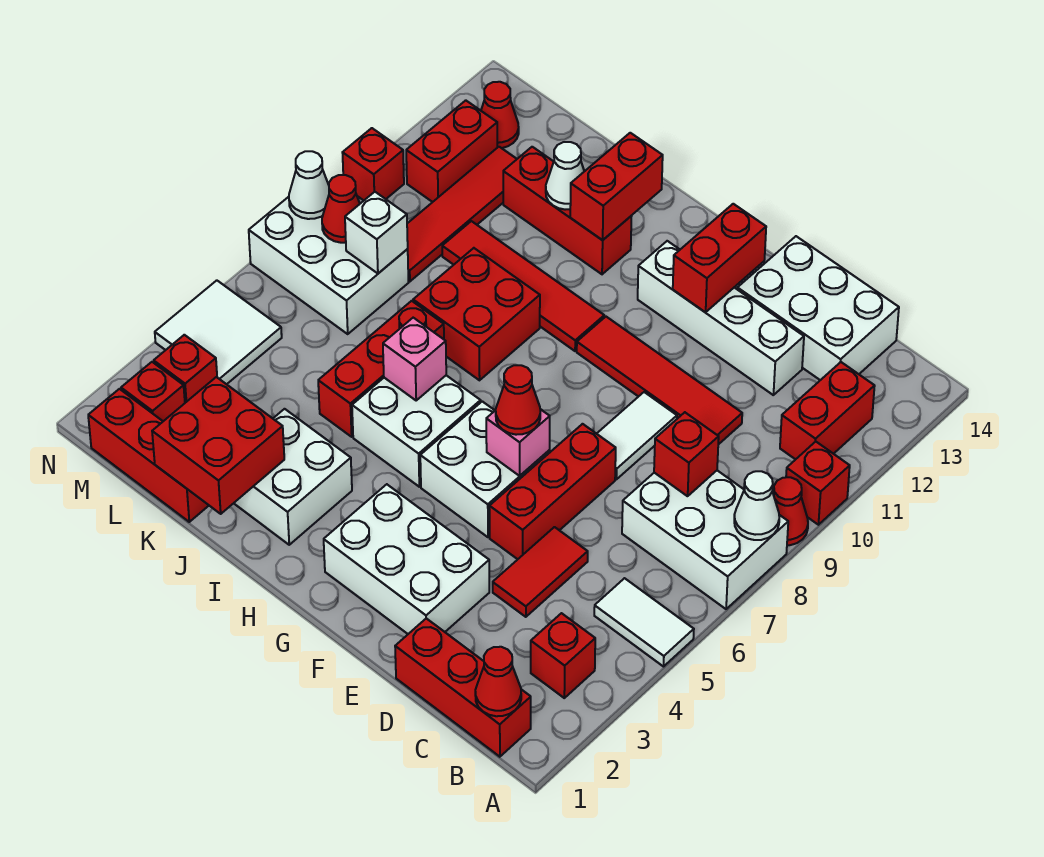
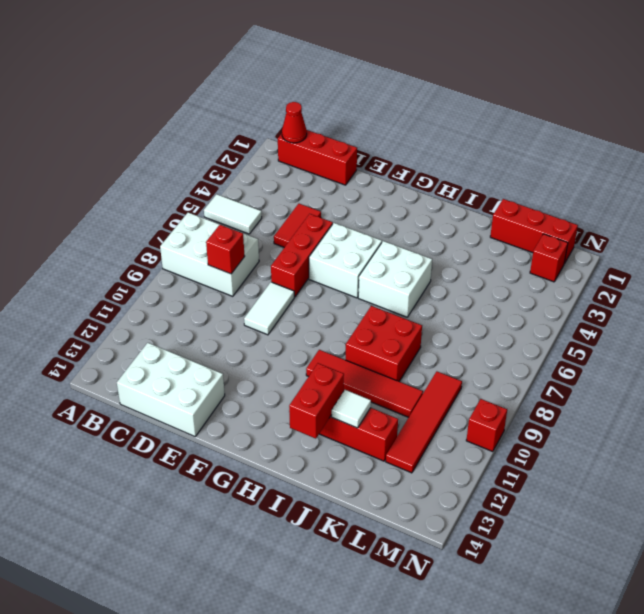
white 1x1 tile [332,390,371,428] -> white 1x1 cone [546,142,584,210]
none -> red 1x1 cone [774,477,808,545]
none -> red 1x1 brick [786,442,850,525]
none -> red 1x1 brick [531,613,595,698]
none -> red 1x2 brick [780,362,875,459]

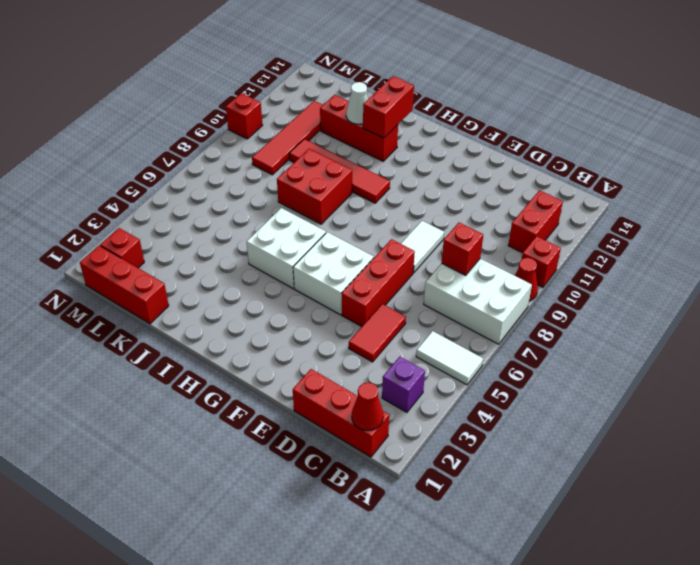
purple 1x1 brick [382,357,425,412] -> red 1x1 brick [531,613,595,698]
none -> white 2x3 brick [737,236,899,380]
none -> red 1x4 tile [577,317,742,445]
none -> white 1x4 brick [638,241,804,395]
none -> white 2x3 brick [324,484,489,634]

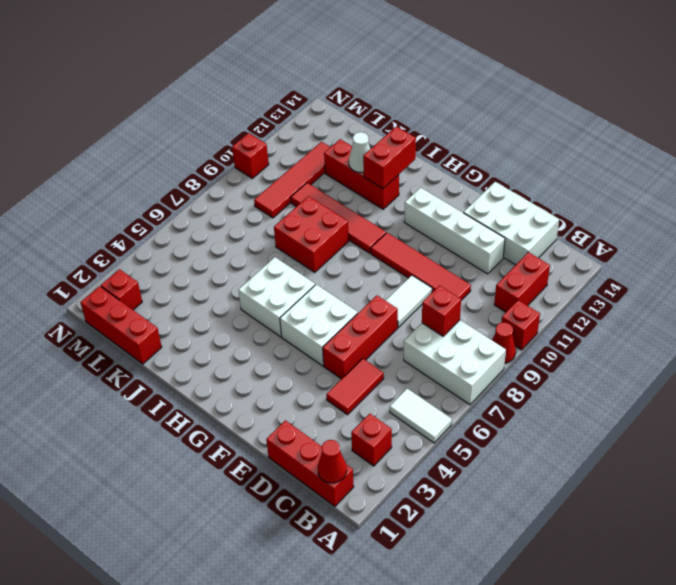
none -> white 2x3 brick [324,484,489,634]
none -> white 2x2 brick [234,409,352,545]
none -> red 1x3 brick [318,301,444,437]
none -> white 2x3 brick [249,197,408,334]

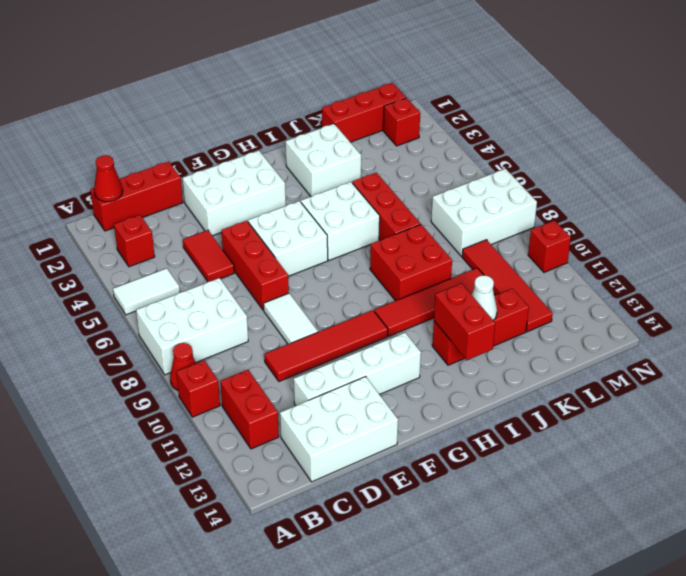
none -> red 1x1 brick [154,335,217,403]
none -> white 2x2 tile [155,280,282,384]
none -> red 1x2 brick [406,100,497,202]
none -> red 1x1 cone [481,82,519,148]

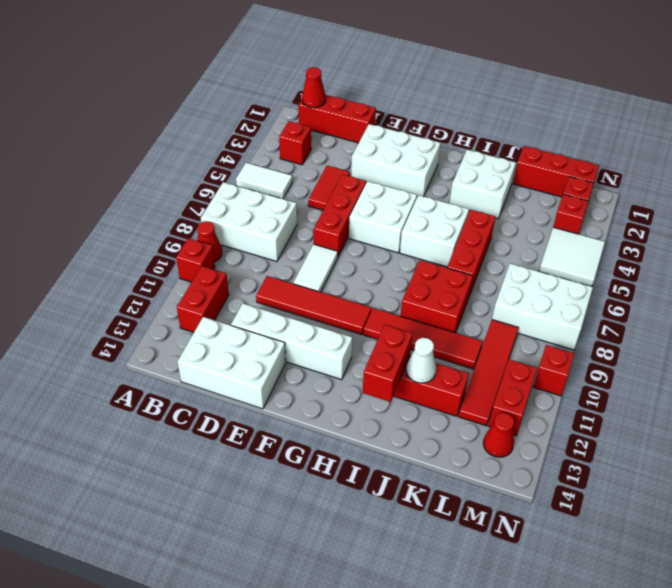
none -> white 1x1 cone [734,471,779,540]
none -> red 1x1 brick [654,412,719,496]
none -> pink 1x1 brick [486,409,550,476]
none -> red 1x2 brick [673,204,766,312]

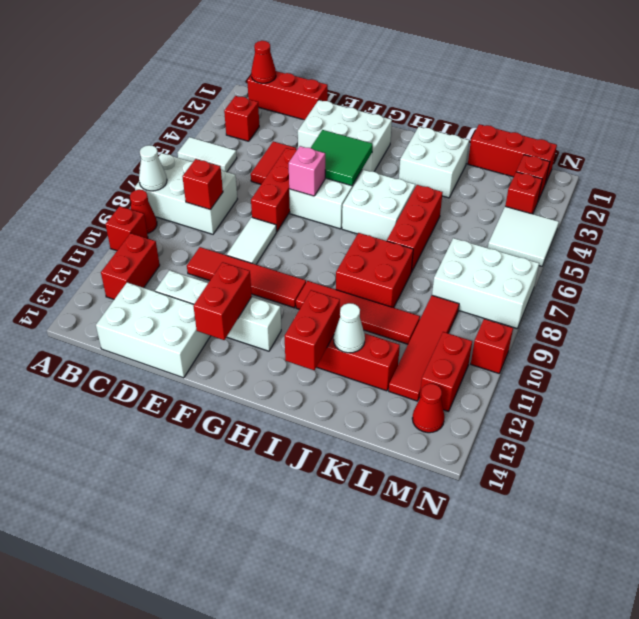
green 2x2 tile [311,130,373,186] -> none
none -> pink 1x1 brick [383,318,446,400]
none -> red 2x2 brick [152,377,284,514]
none -> white 1x1 brick [345,192,408,273]
none -> red 1x1 cone [322,175,360,243]

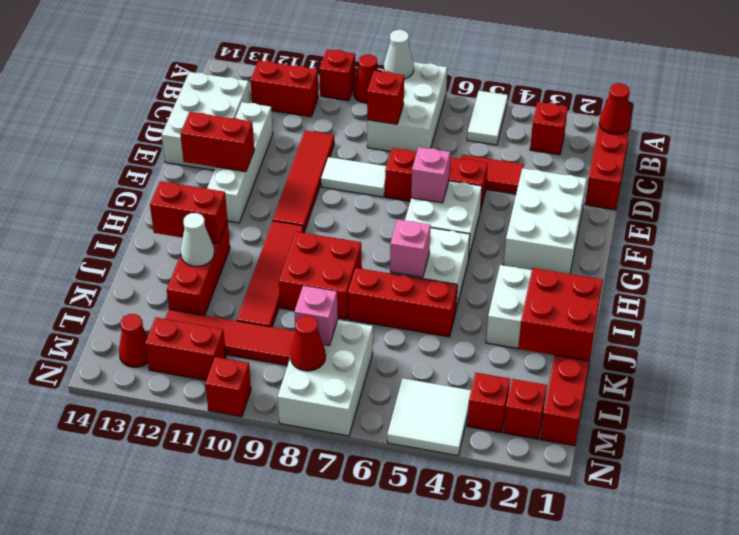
pink 1x1 brick [294,286,338,345] -> white 1x1 brick [345,192,408,273]
none -> white 1x1 cone [289,151,329,219]
none -> red 1x1 cone [496,365,540,435]

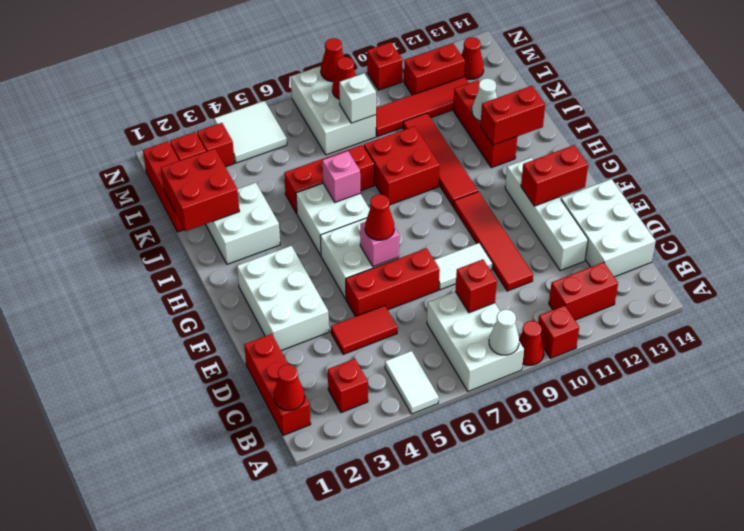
red 1x1 cone [321,38,344,82] -> white 1x1 cone [289,151,329,219]

